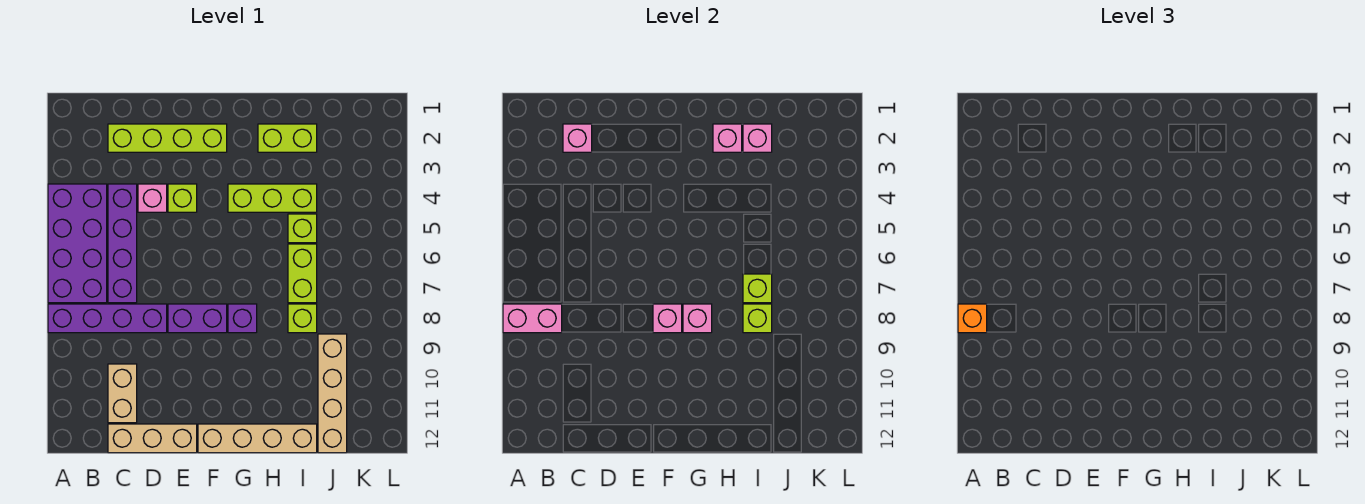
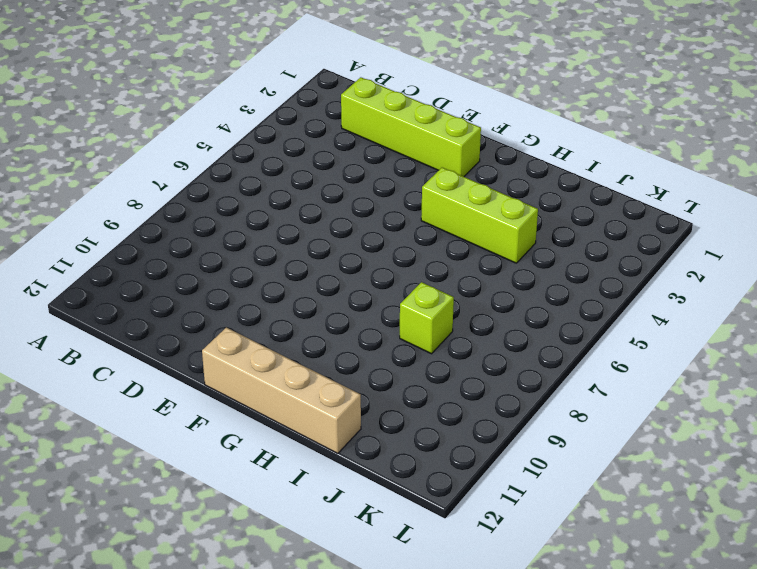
none -> purple 2x4 brick [48,184,107,303]
none -> purple 1x4 brick [48,304,167,333]
none -> purple 1x4 brick [108,184,137,303]

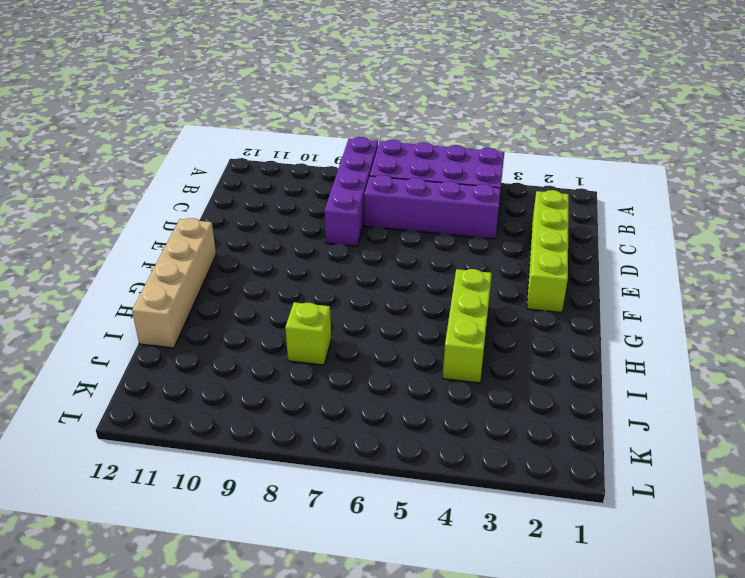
none -> tan 1x2 brick [108,364,137,423]
none -> tan 1x3 brick [108,424,197,453]
none -> pink 1x1 brick [138,184,167,212]

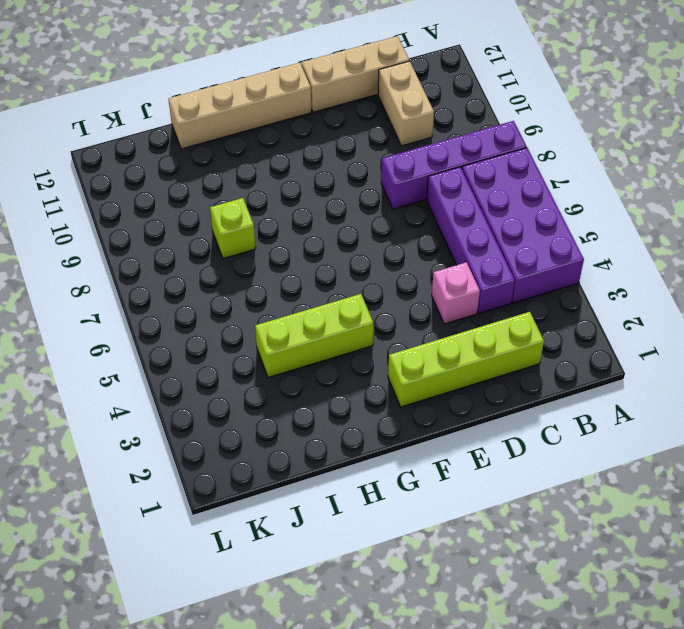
none -> lime 1x1 brick [168,184,197,212]
none -> purple 1x2 brick [168,304,227,333]
none -> purple 1x1 brick [228,304,257,333]

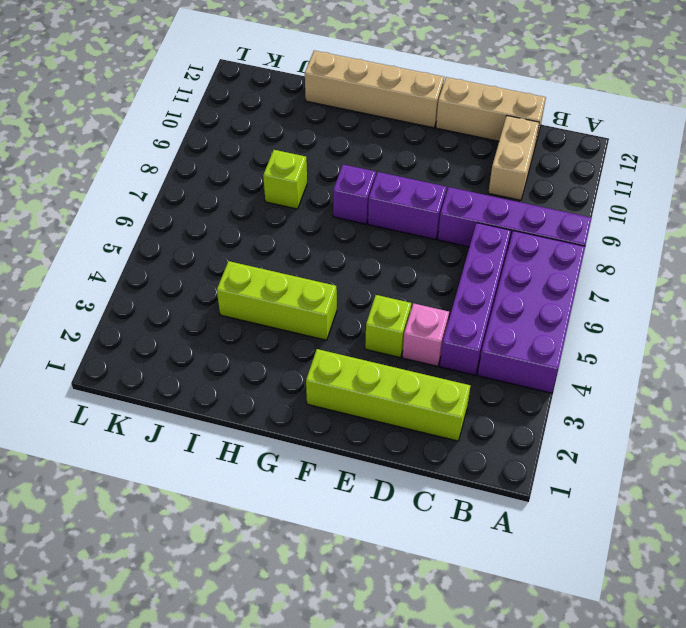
none -> lime 1x2 brick [258,124,317,152]
none -> lime 1x1 brick [288,214,317,243]
none -> lime 1x2 brick [288,244,317,303]

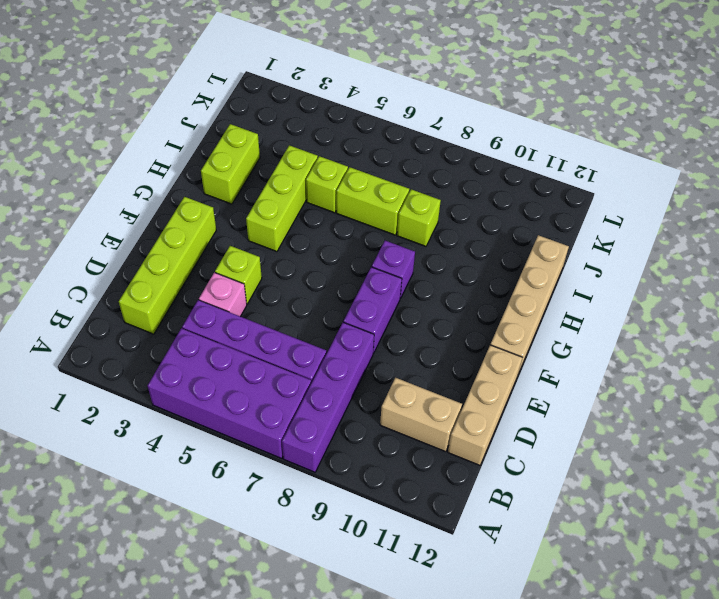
none -> tan 1x4 brick [318,334,347,453]
none -> pink 1x2 brick [503,304,562,333]
none -> pink 1x1 brick [563,124,592,152]

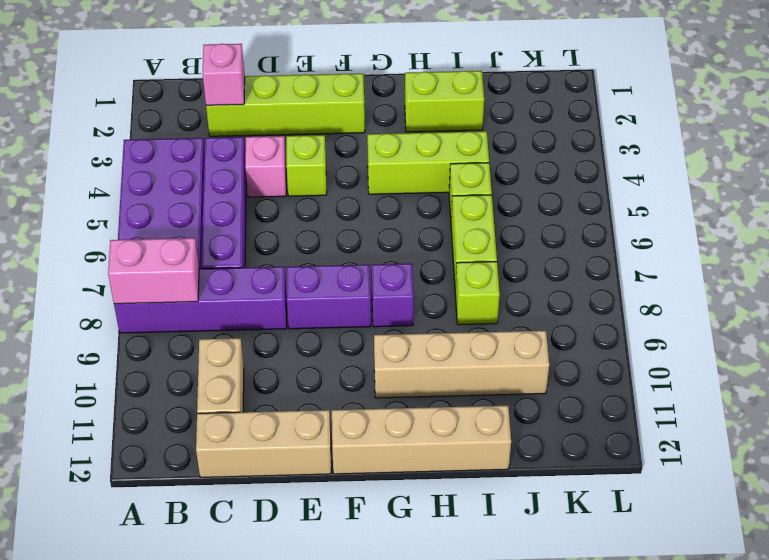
tan 1x4 brick [374,331,549,398] -> tan 1x4 brick turned to [318,334,347,453]
none -> pink 1x1 brick [653,304,682,333]
none -> pink 1x1 brick [683,304,712,333]
none -> pink 1x1 brick [713,124,742,152]

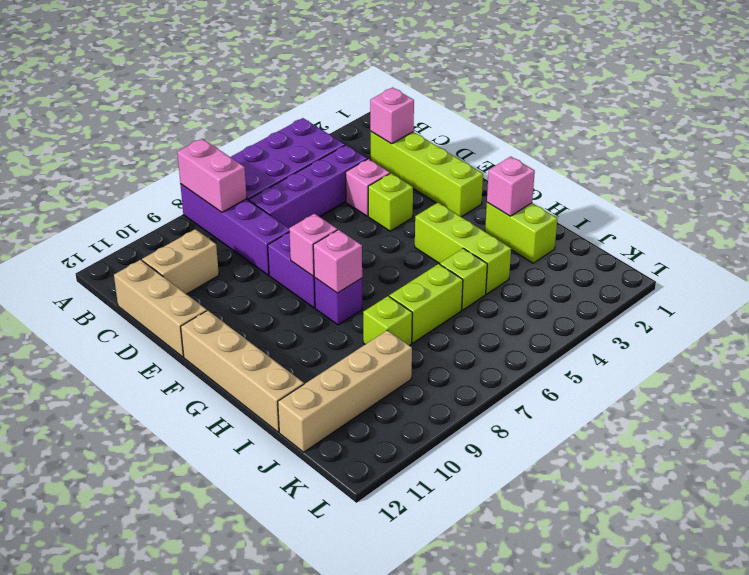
none -> pink 1x1 brick [743,124,772,152]
none -> lime 1x1 brick [743,274,772,303]
none -> lime 1x1 brick [743,304,772,333]

